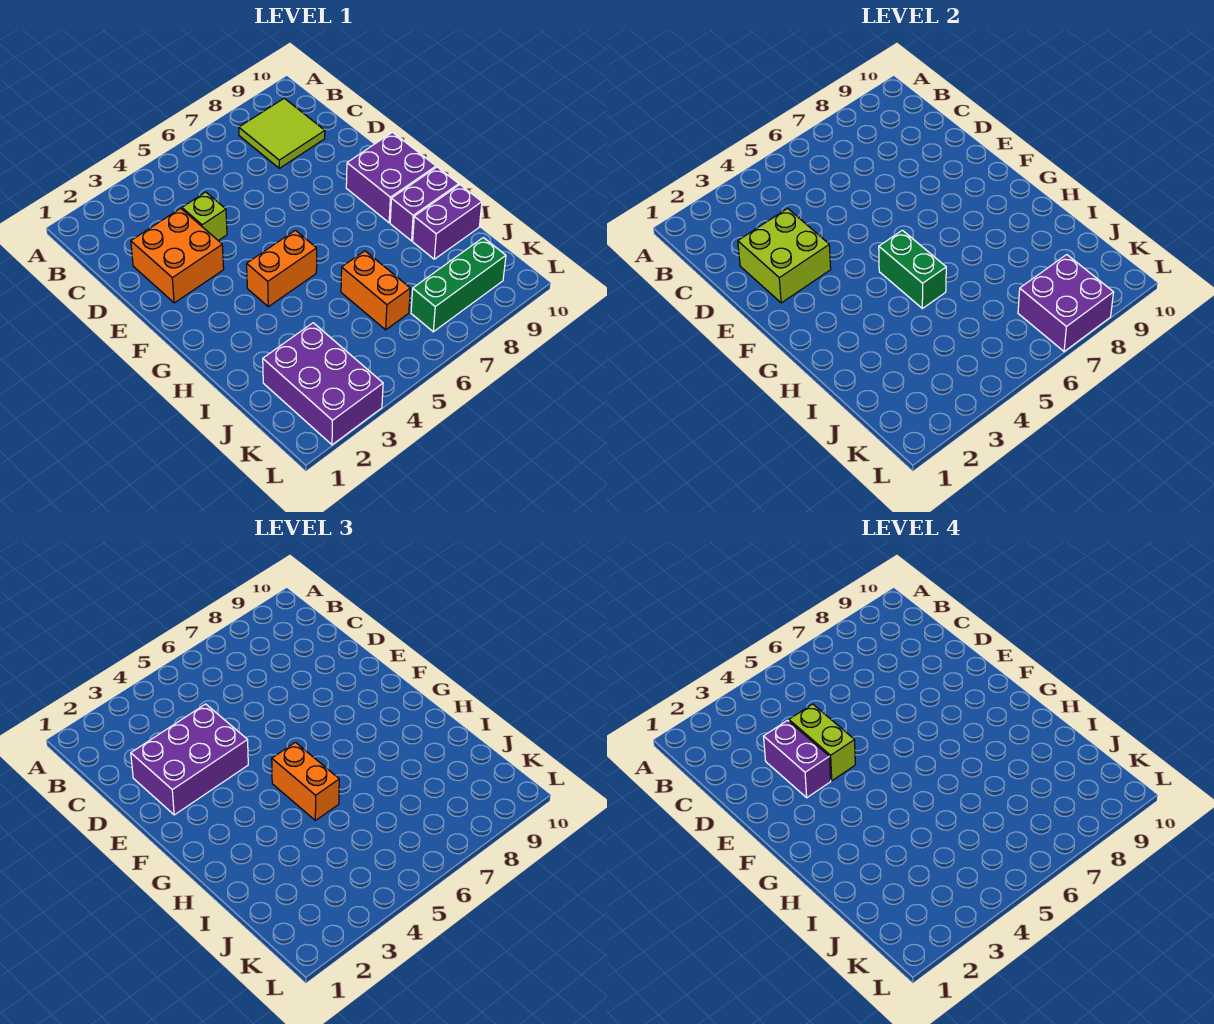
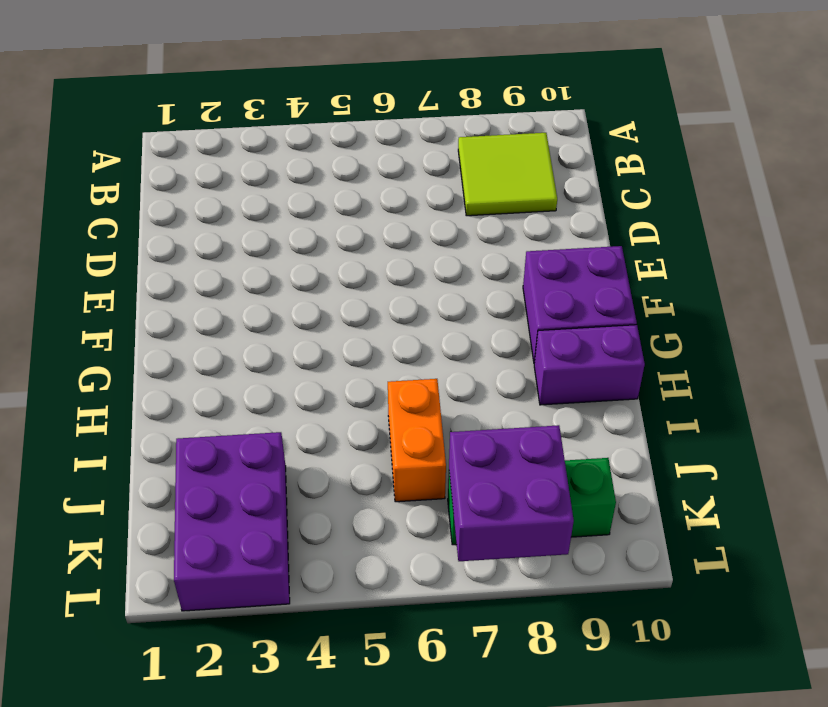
none -> orange 2x2 brick [131,208,224,303]
none -> lime 1x1 brick [182,192,227,241]
none -> orange 1x2 brick [247,230,317,307]

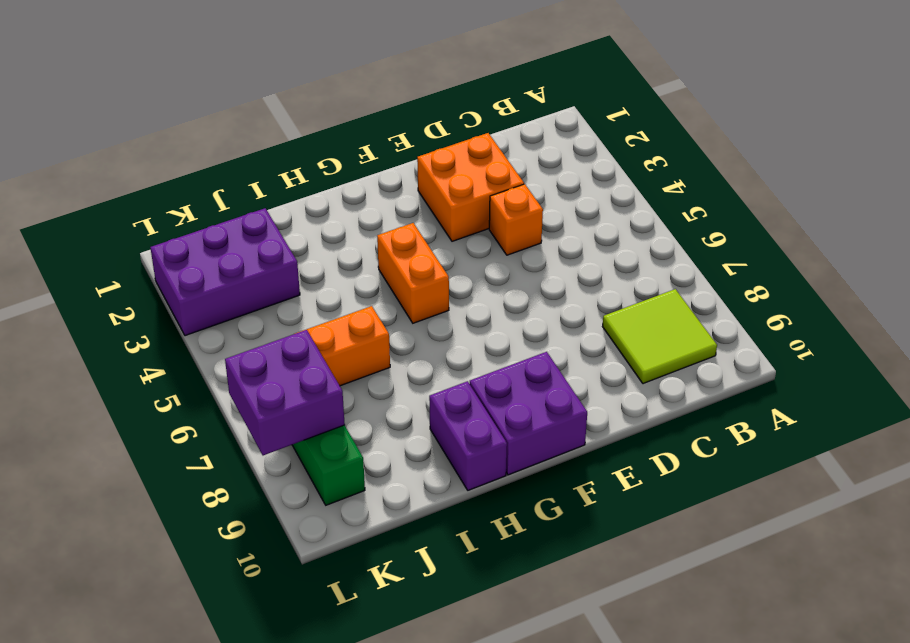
orange 1x1 brick [489,184,543,255] -> lime 1x1 brick [182,192,227,241]
none -> purple 1x2 brick [413,185,482,259]
none -> lime 2x2 brick [738,208,831,303]
none -> green 1x2 brick [879,230,946,308]

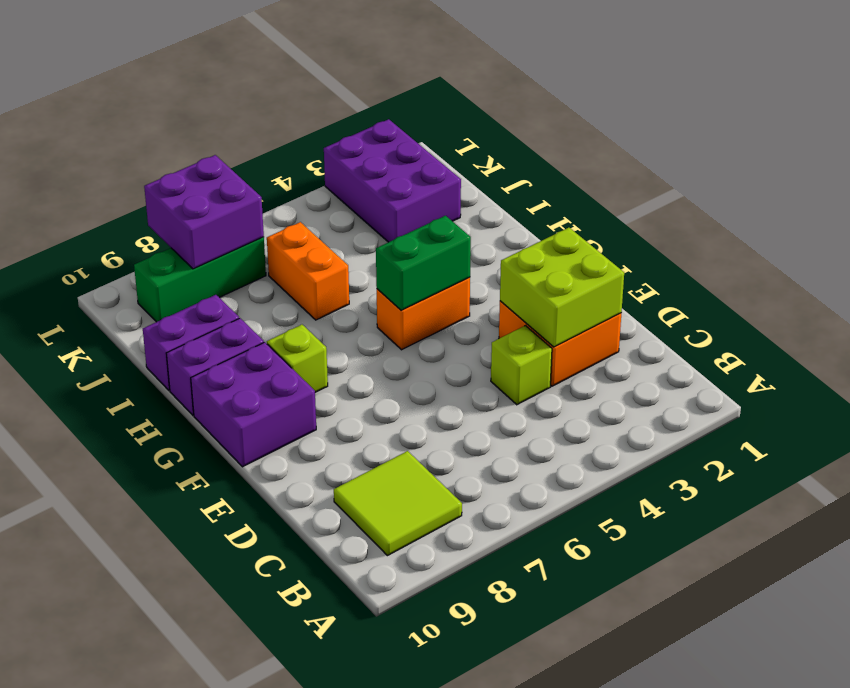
green 1x2 brick [376,216,471,311] -> green 1x2 brick turned to [879,230,946,308]
lime 1x1 brick [267,325,328,392] -> none
none -> purple 2x3 brick [131,704,248,815]
none -> orange 1x2 brick [272,742,339,820]
none -> purple 1x2 brick [764,720,831,798]

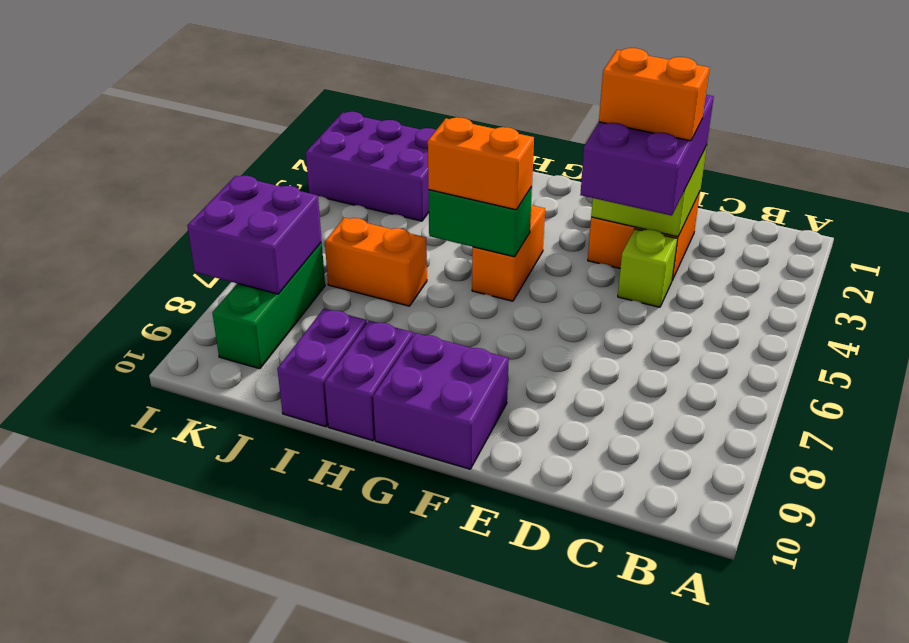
orange 1x2 brick [599,48,710,141] -> purple 1x2 brick [764,720,831,798]
none -> lime 2x2 tile [239,98,325,168]
none -> lime 1x2 brick [789,704,855,781]

